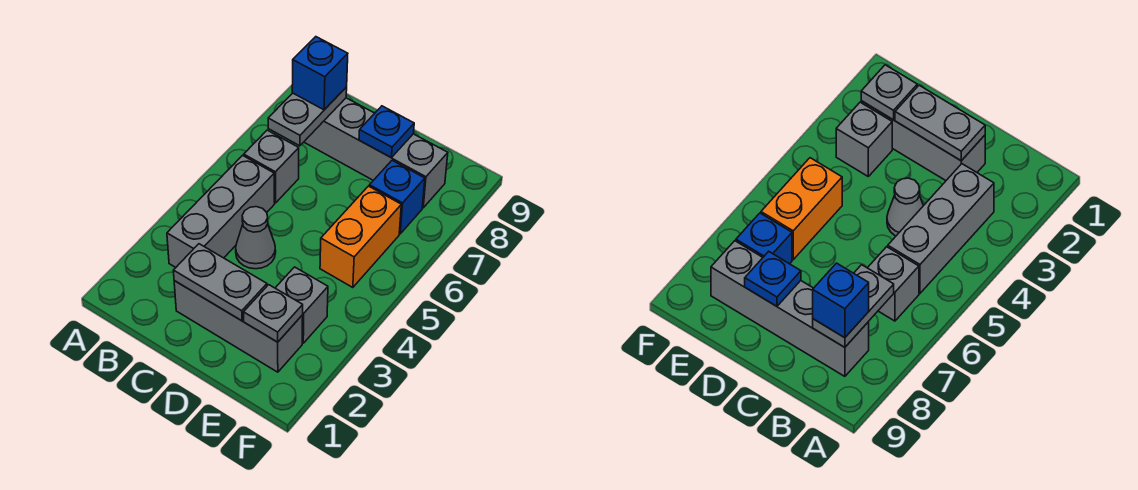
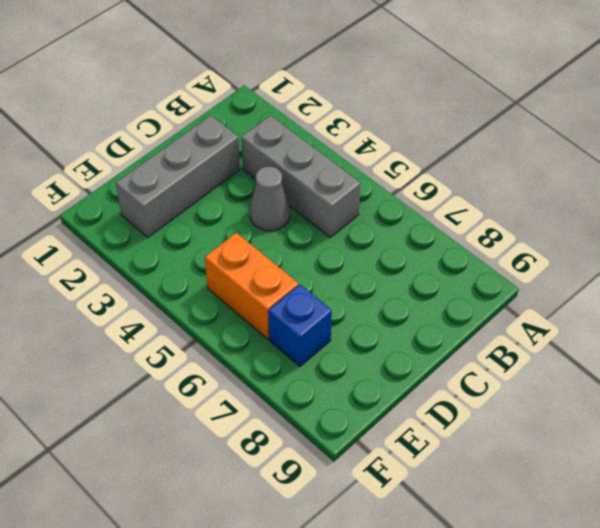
none -> grey 1x1 brick [244,130,299,203]
none -> grey 1x4 brick [304,98,448,208]
none -> grey 1x1 brick [276,267,328,343]

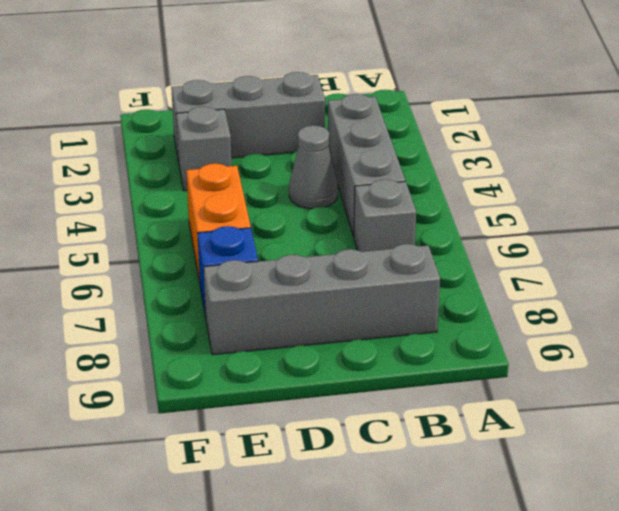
none -> grey 1x2 plate [268,87,347,146]
none -> grey 1x2 plate [173,244,267,321]
none -> blue 1x1 plate [359,106,414,158]

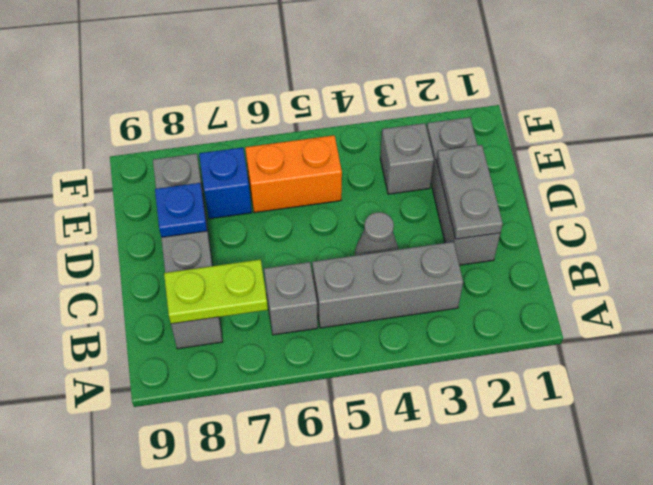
lime 1x2 plate [164,260,268,324] -> grey 1x2 plate [268,87,347,146]
none -> grey 1x1 plate [244,285,303,342]
none -> blue 1x1 brick [292,37,348,110]

